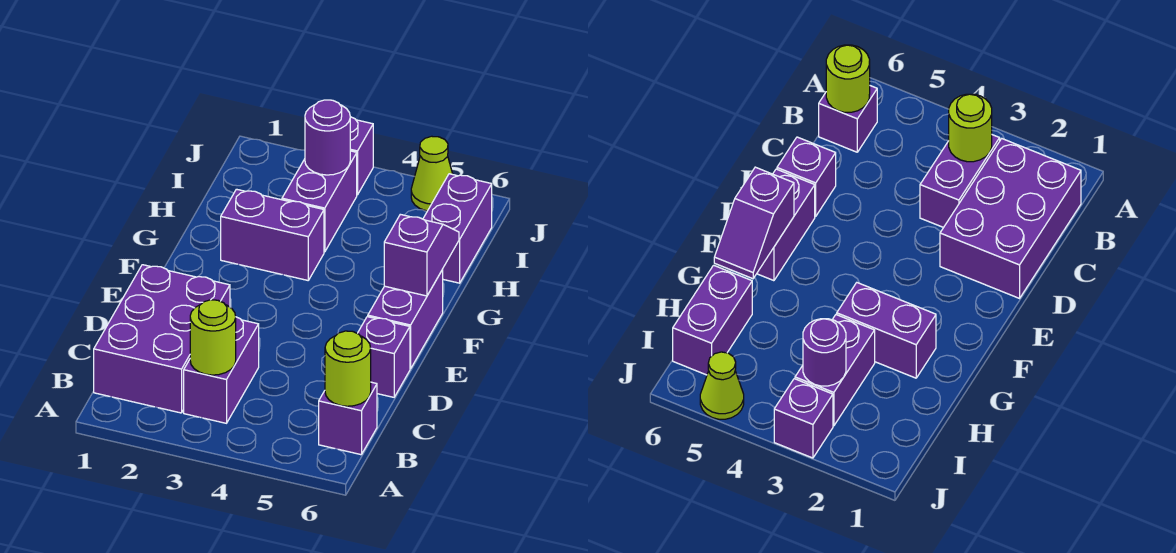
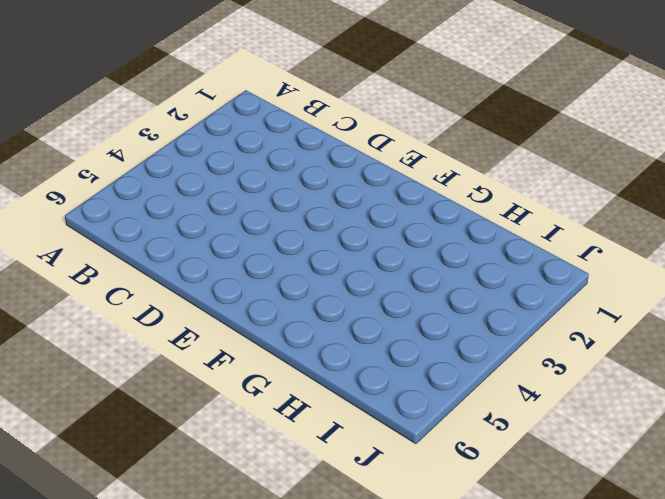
none -> purple 2x3 brick [94,265,230,413]
none -> purple 1x2 brick [184,317,259,423]
none -> purple 1x1 brick [319,382,377,455]

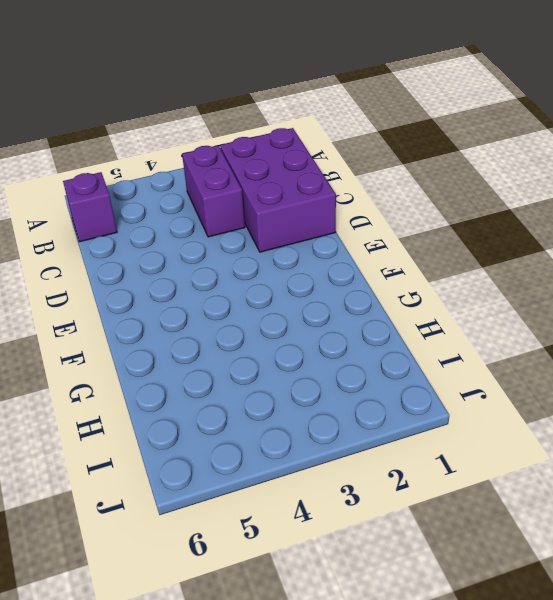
none -> purple 1x1 brick [358,317,410,397]
none -> purple 1x2 brick [368,270,443,369]
none -> purple 1x2 brick [221,189,324,280]

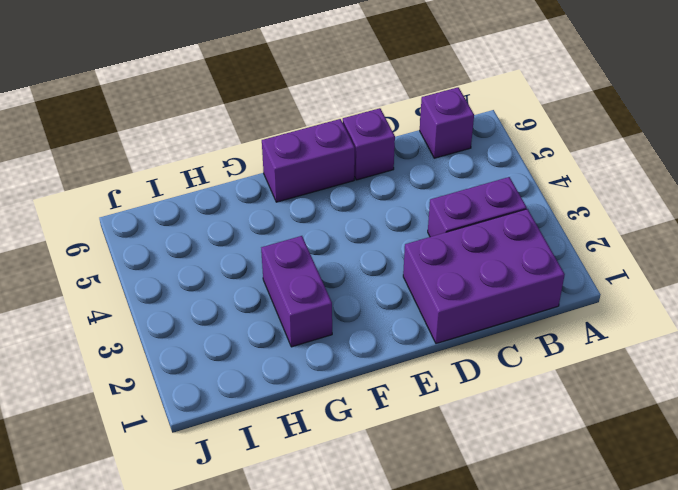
none -> purple 1x2 brick [282,151,357,252]
none -> purple 1x2 brick [423,174,492,283]
none -> purple 1x1 brick [350,117,373,195]

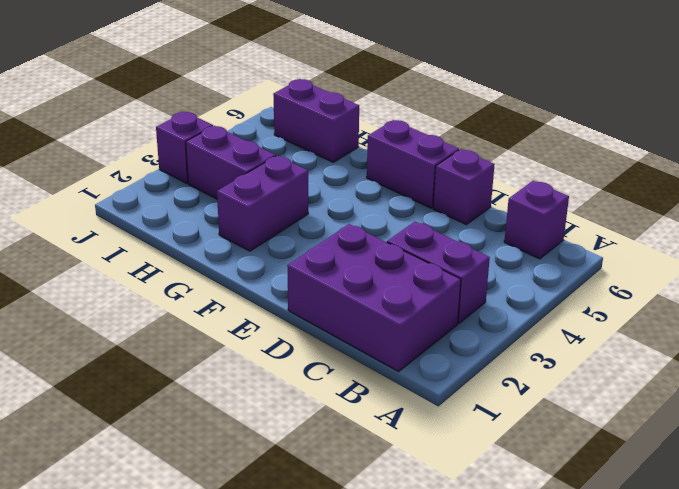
none -> lime 1x1 cone [411,136,452,211]
none -> lime 1x1 round brick [190,300,236,375]
none -> lime 1x1 round brick [325,331,371,406]

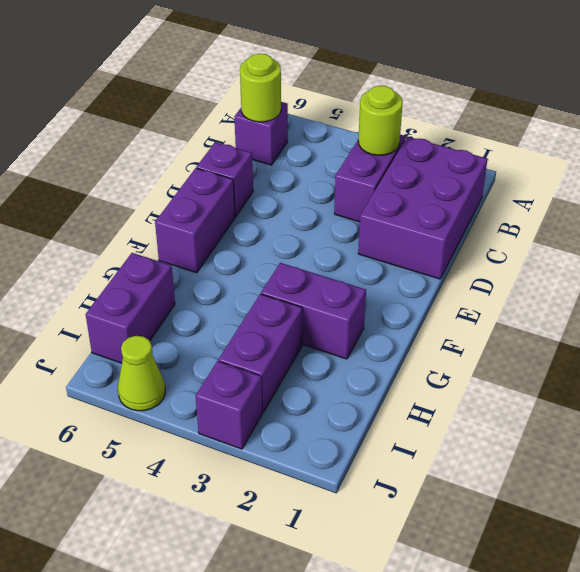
none -> purple 1x2 slope [384,214,459,296]
none -> purple 1x1 round brick [305,100,350,175]

